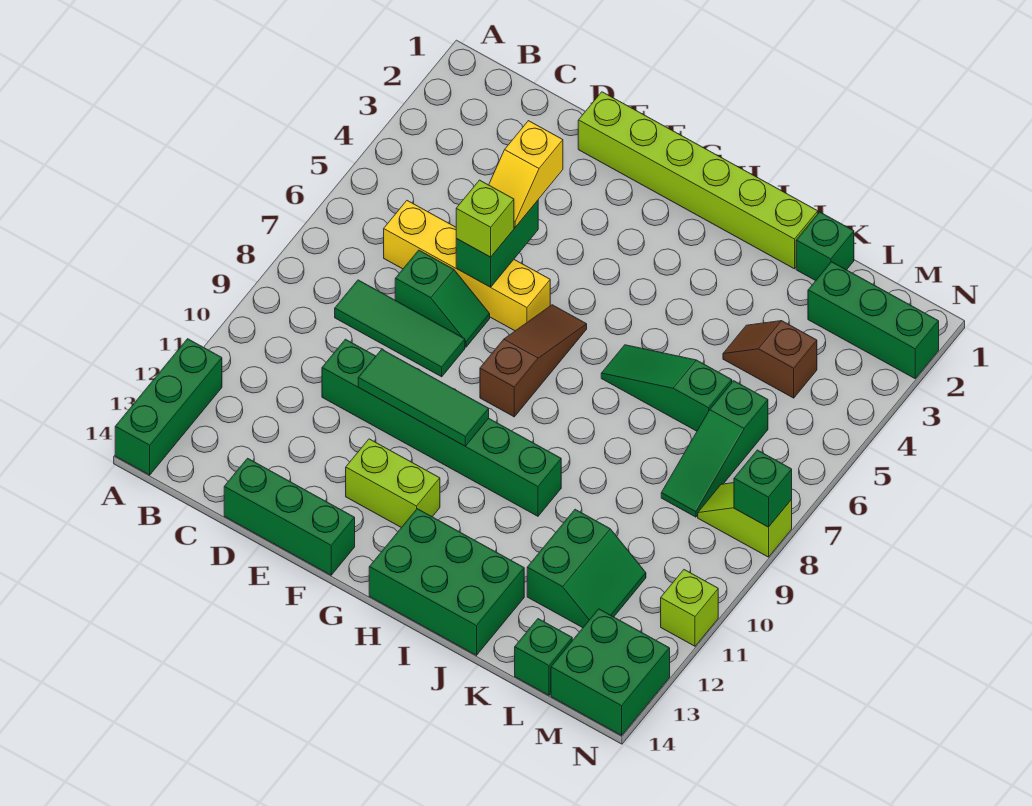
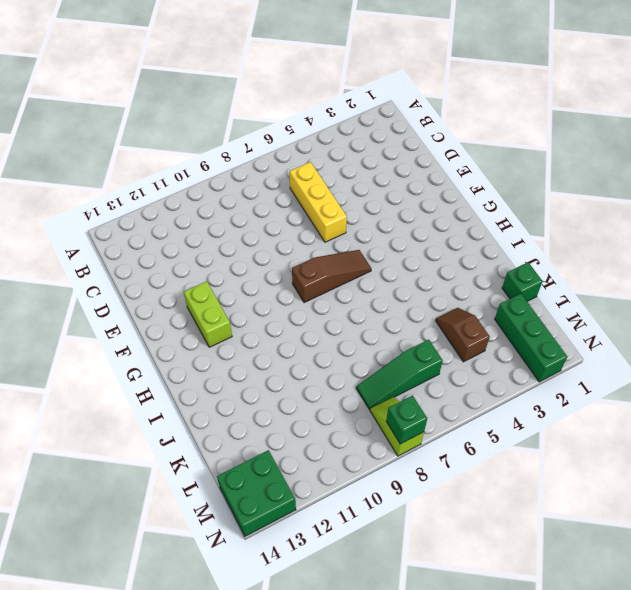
yellow 1x3 brick [290,162,347,242] -> yellow 1x4 brick [384,201,550,331]
none -> green 1x3 brick [115,339,222,475]
none -> green 1x3 tile [335,280,465,377]
none -> green 1x2 slope [395,250,490,347]

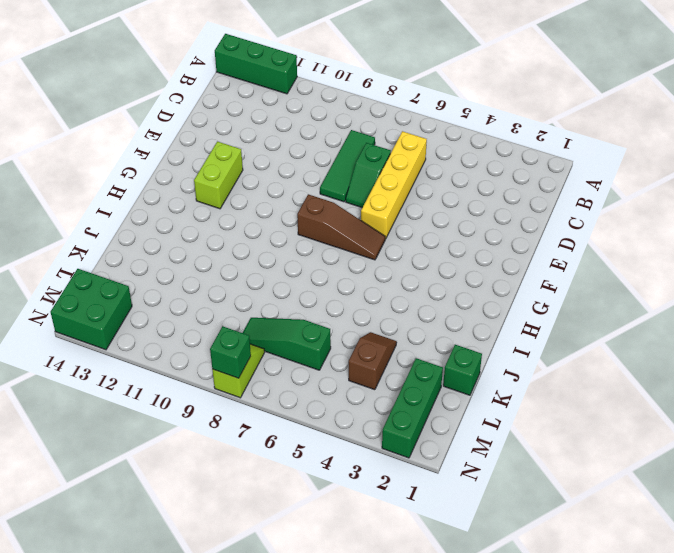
none -> green 1x6 brick [322,339,561,516]
none -> green 1x3 brick [224,458,355,575]
none -> lime 1x6 brick [578,92,818,269]

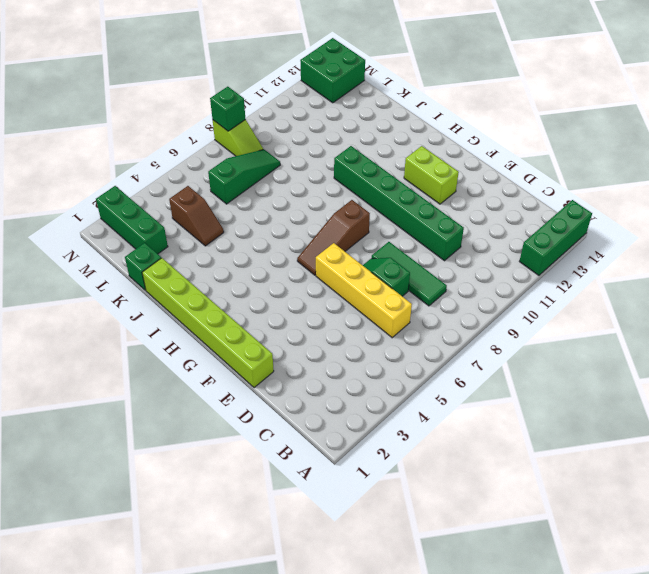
none -> green 1x3 brick [224,458,355,575]
none -> green 2x3 brick [369,509,524,655]
none -> green 1x3 slope [601,345,732,431]

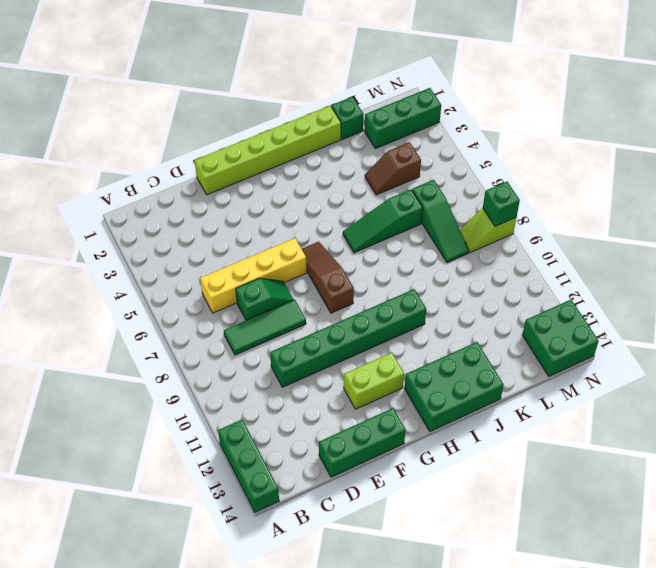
none -> green 2x2 slope [527,509,646,628]
none -> green 1x1 brick [515,619,572,695]
none -> lime 1x1 brick [661,570,718,646]

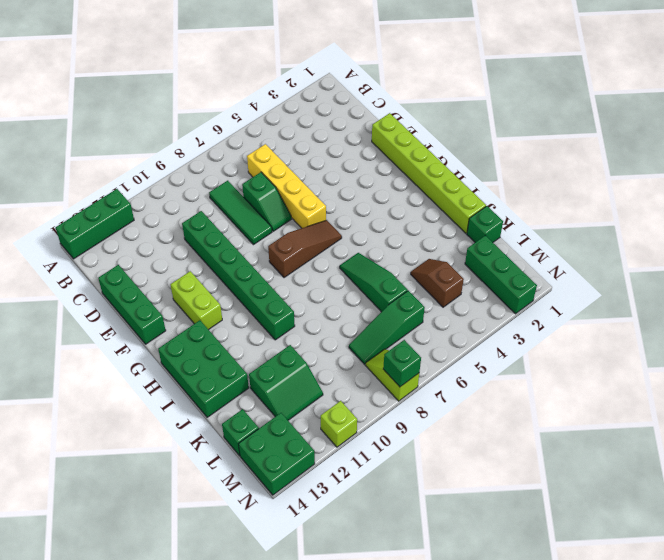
none -> green 1x2 brick [456,200,538,287]
none -> green 1x3 tile [358,349,489,446]
none -> yellow 1x2 slope [489,121,563,227]

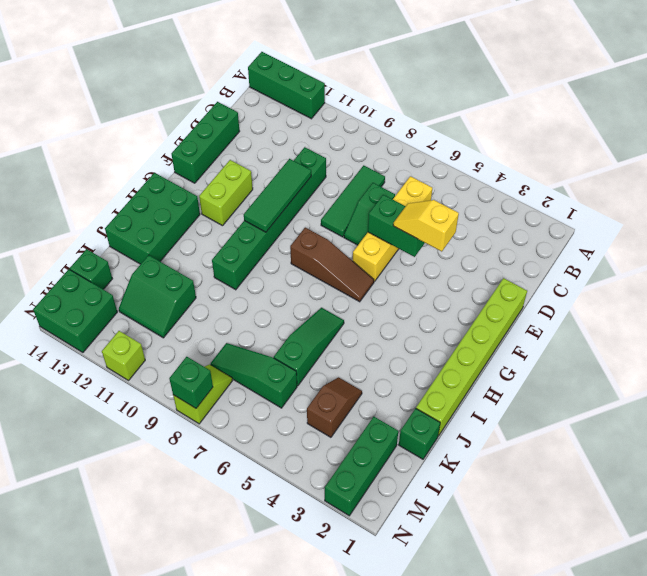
none -> lime 1x1 brick [456,180,514,257]

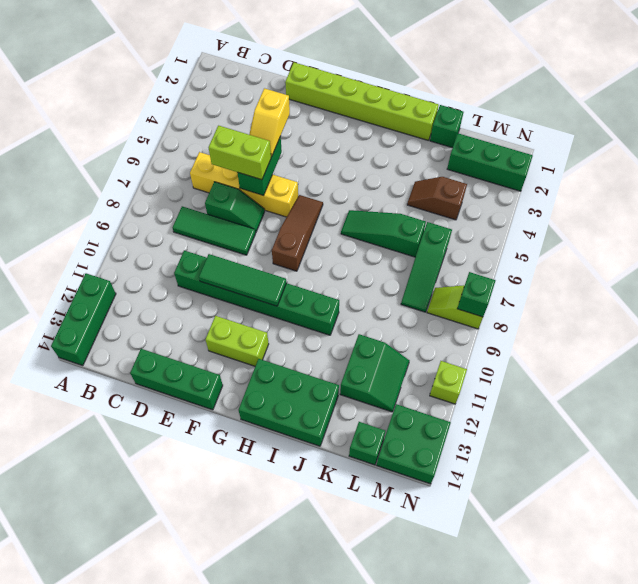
lime 1x2 brick [209,126,271,180] -> lime 1x1 brick [456,180,514,257]

